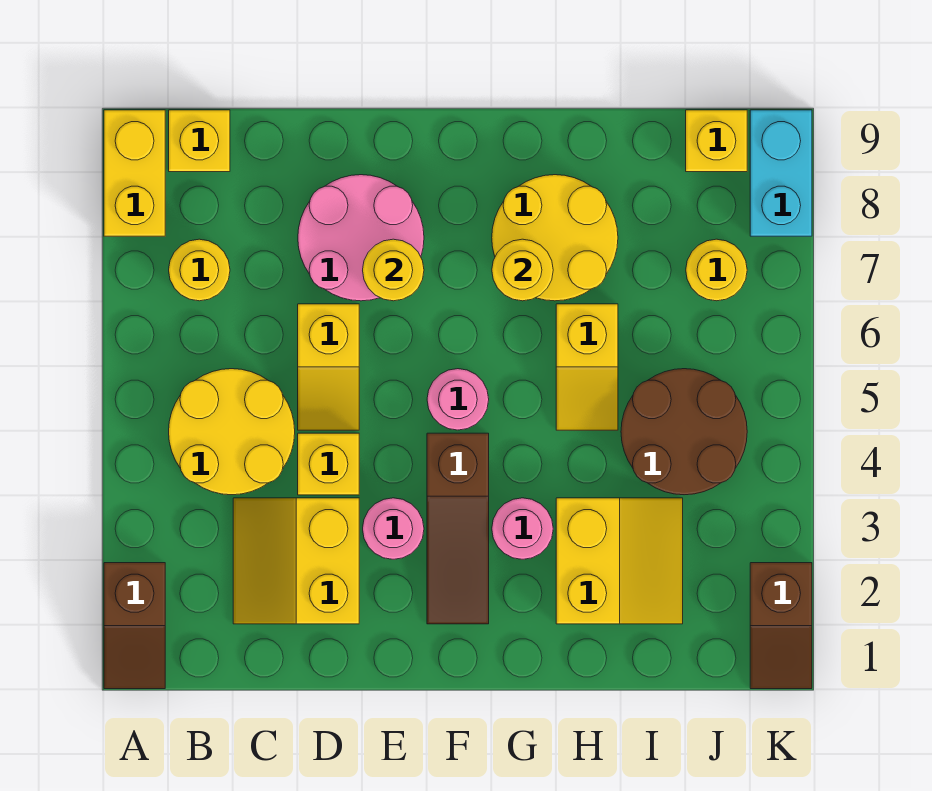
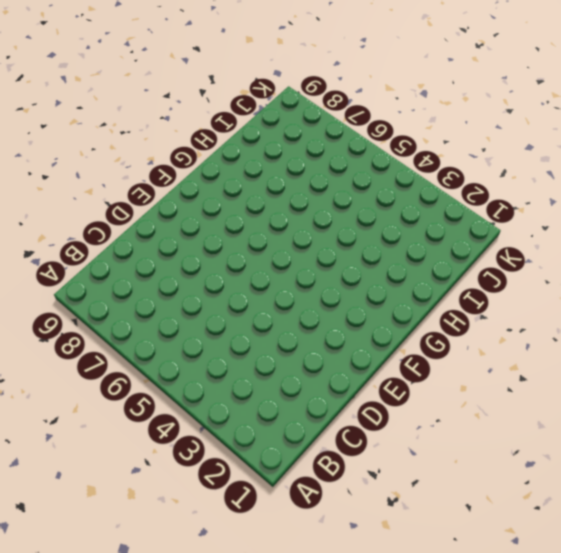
none -> brown 1x2 slope [104,563,165,689]
none -> yellow 1x2 brick [104,110,165,236]
none -> yellow 2x2 round brick [169,369,295,495]

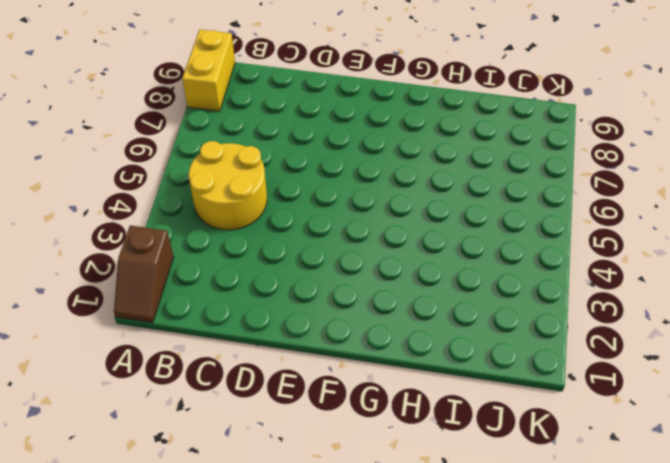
none -> yellow 1x1 round brick [169,239,230,301]
none -> yellow 1x1 brick [169,110,230,172]
none -> yellow 2x2 slope [233,498,359,624]

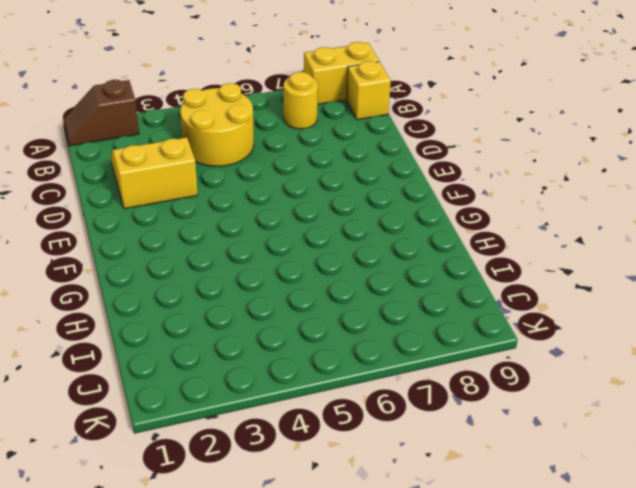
none -> yellow 1x1 brick [298,433,359,495]
none -> yellow 1x2 slope [298,304,359,430]
none -> pink 2x2 round brick [298,175,424,301]

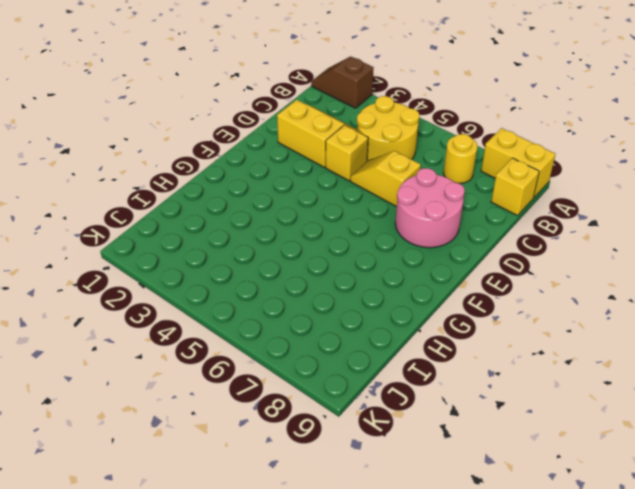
none -> pink 1x1 round brick [363,498,424,559]
none -> brown 1x3 slope [427,433,489,624]
none -> pink 1x1 round brick [427,369,489,430]

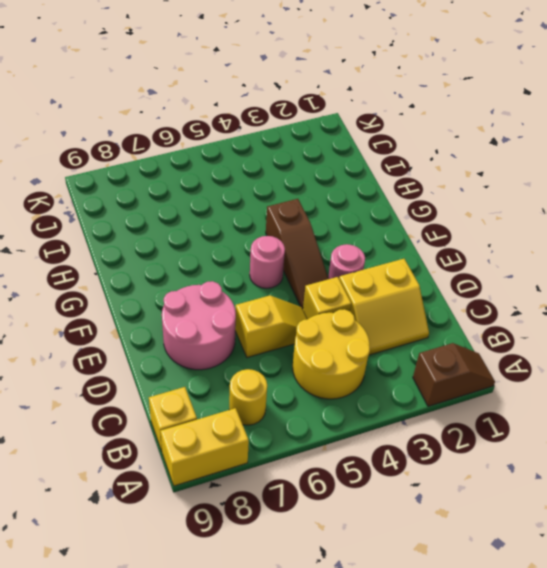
brown 1x3 slope [266,199,328,309] -> brown 1x3 slope turned to [427,433,489,624]
none -> pink 1x1 round brick [492,498,553,559]
none -> yellow 2x2 round brick [492,175,618,301]
none -> yellow 2x2 slope [556,498,683,624]

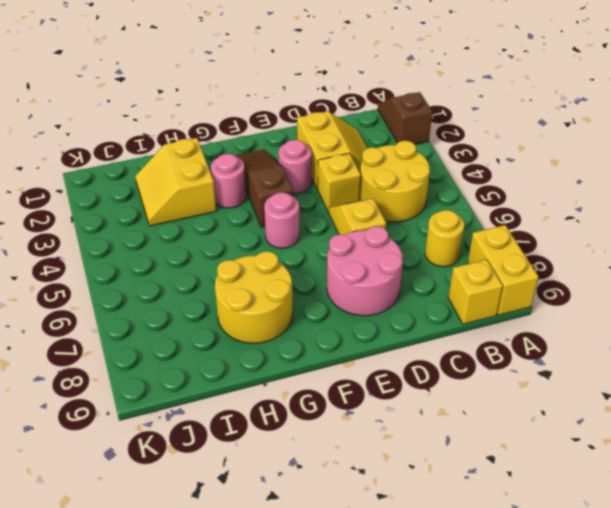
none -> yellow 1x2 slope [556,304,618,430]
none -> brown 2x2 round brick [621,369,747,495]
none -> yellow 1x1 round brick [686,239,747,301]

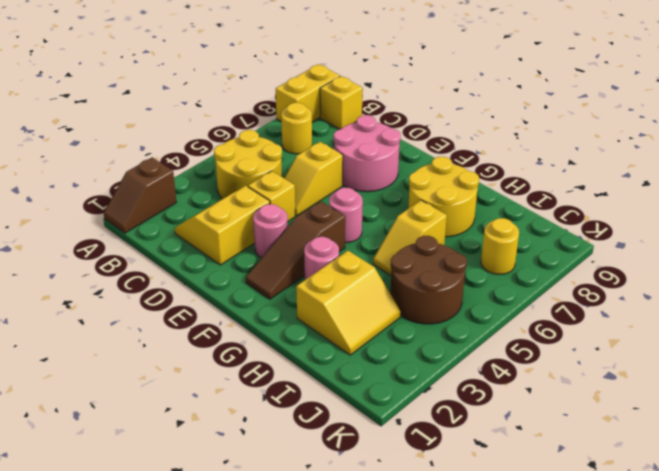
none -> yellow 1x1 brick [686,110,747,172]
none -> brown 1x2 slope [750,563,812,689]
none -> cyan 1x2 brick [750,110,812,236]

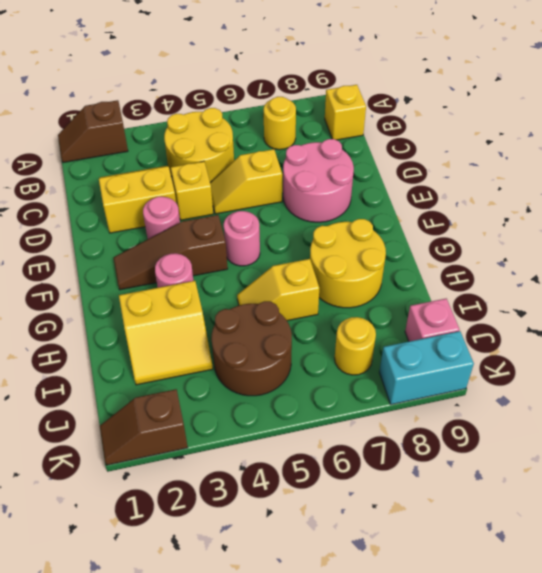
pink 1x1 brick [405,299,459,341] -> yellow 1x1 brick [686,110,747,172]
none -> yellow 1x2 brick [104,110,165,236]
none -> yellow 1x1 round brick [363,239,424,301]
none -> yellow 1x1 round brick [492,239,553,301]

